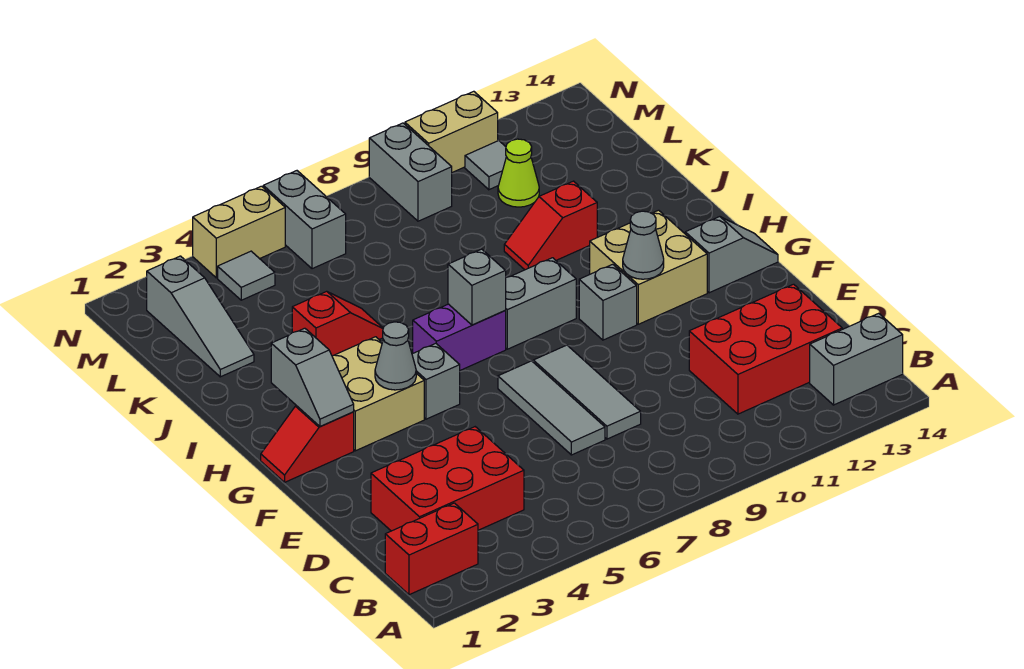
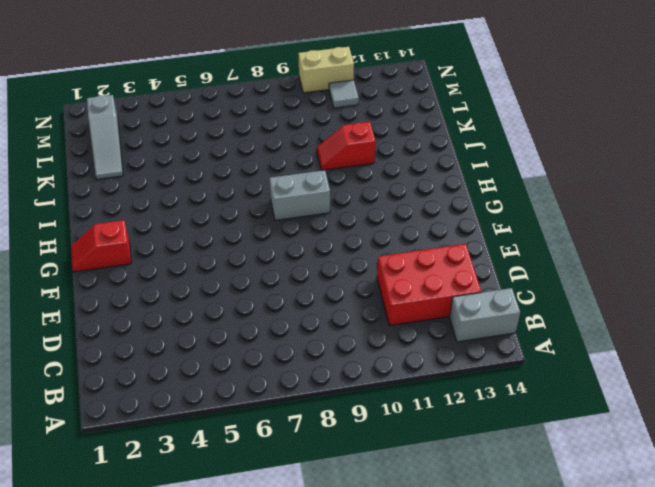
none -> red 1x2 brick [385,503,478,595]
none -> red 2x3 brick [371,427,524,531]
none -> grey 1x3 tile [498,361,605,455]

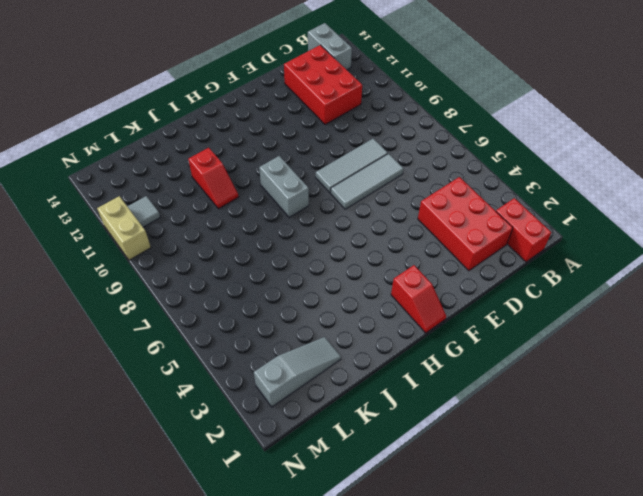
none -> tan 2x2 brick [332,337,424,451]
none -> grey 1x1 brick [412,343,460,419]
none -> grey 1x1 brick [579,264,637,340]

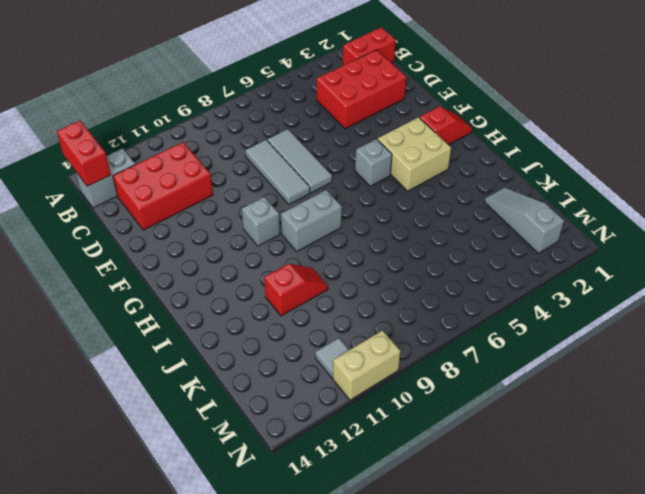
red 1x2 brick [57,121,111,186] -> none
none -> tan 2x2 brick [590,210,707,324]
none -> grey 1x2 slope [685,217,778,293]
none -> purple 1x2 brick [413,304,506,370]

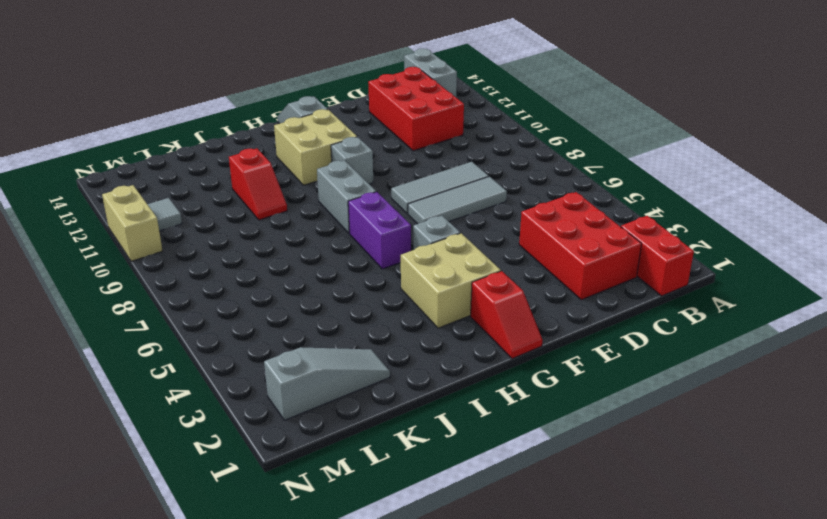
none -> red 1x2 slope [292,291,383,356]
none -> lime 1x1 cone [498,139,539,207]
none -> grey 1x1 tile [218,251,275,300]

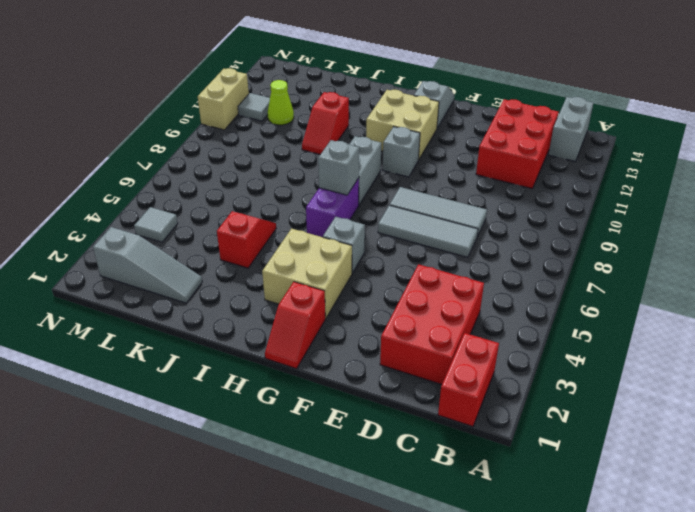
none -> grey 1x2 brick [263,171,346,269]
none -> grey 1x2 brick [369,123,452,221]
none -> tan 1x2 brick [193,186,285,278]

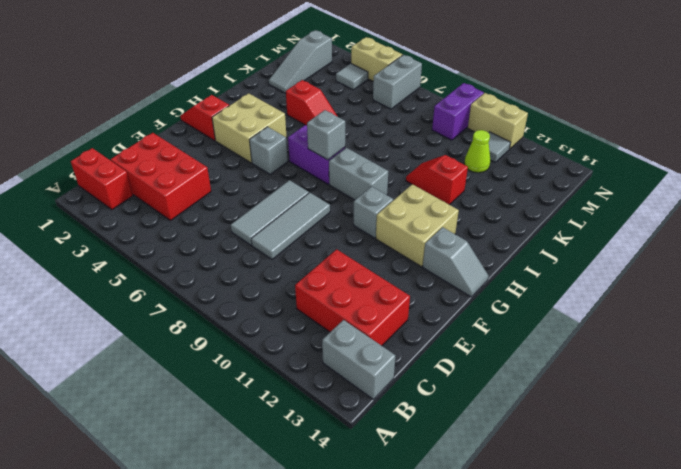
purple 1x2 brick [432,83,484,140] -> grey 1x2 brick [369,123,452,221]
none -> grey 1x2 slope [271,328,354,427]
none -> grey 1x1 cone [375,322,416,390]
none -> grey 1x1 cone [623,211,664,279]

